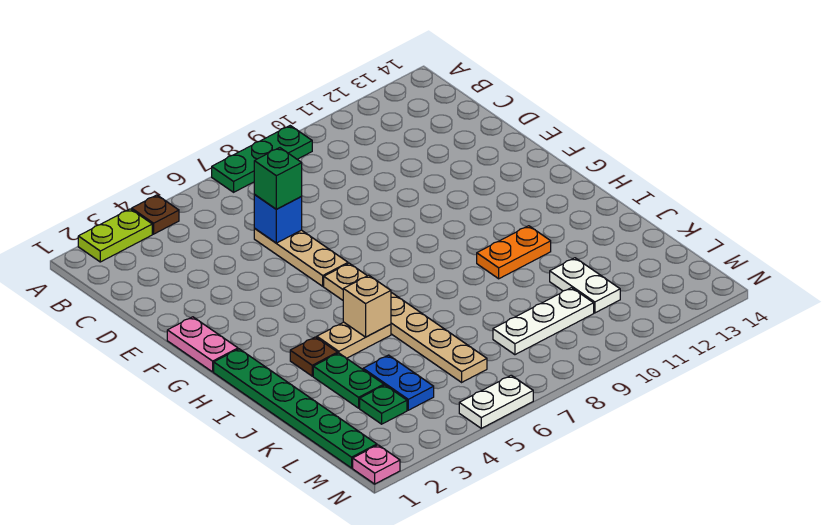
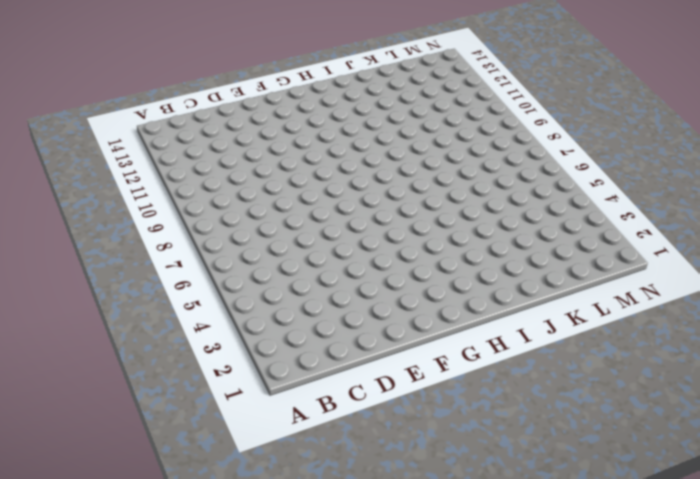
none -> lime 1x2 plate [78,209,152,262]
none -> brown 1x1 plate [132,195,179,234]
none -> green 1x3 plate [212,126,312,192]

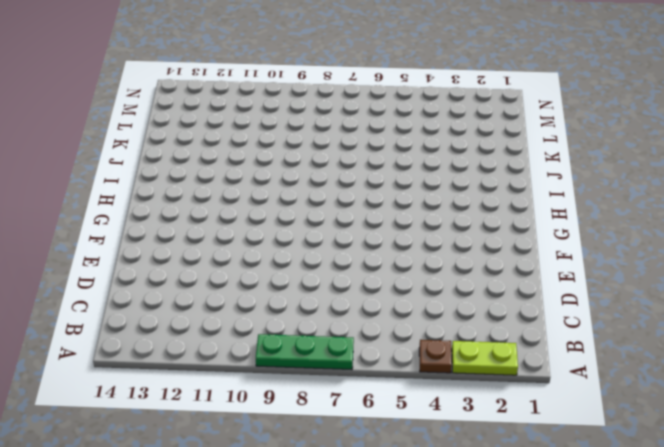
none -> tan 1x3 plate [254,229,348,286]
none -> pink 1x2 plate [167,317,238,372]
none -> tan 1x6 plate [324,263,487,382]

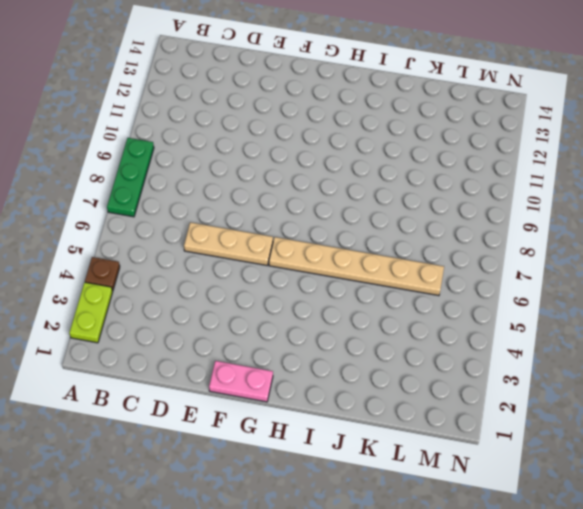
none -> green 1x6 plate [214,349,377,468]
none -> brown 1x1 plate [290,337,338,376]
none -> tan 1x2 plate [317,322,391,358]

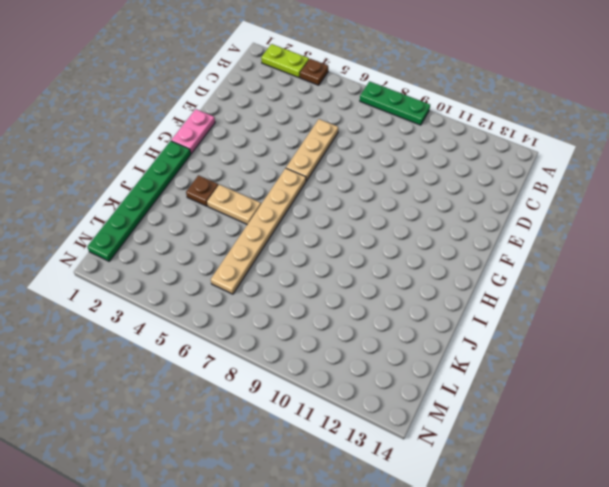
none -> orange 1x2 plate [477,226,551,279]
none -> green 1x2 plate [313,353,384,408]
none -> blue 1x2 plate [363,355,434,410]

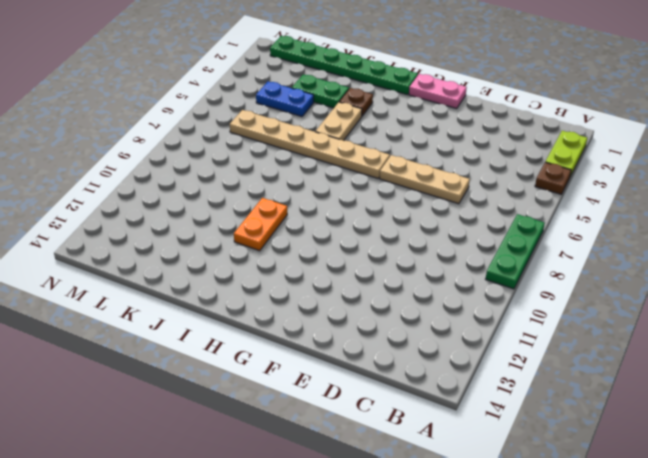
none -> white 1x2 plate [550,258,620,313]
none -> green 1x1 plate [360,385,407,424]
none -> white 1x3 plate [493,288,594,355]

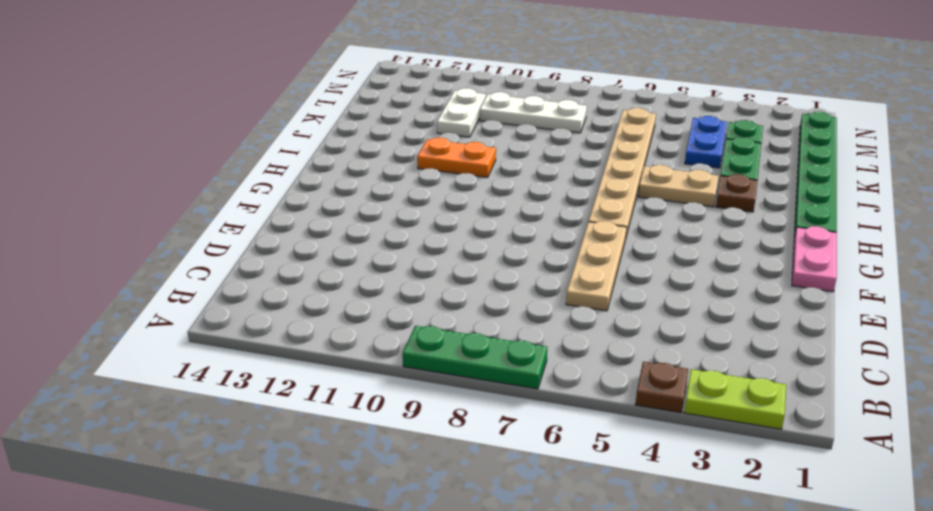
none -> pink 1x1 plate [353,445,400,484]
none -> white 1x2 plate [459,375,533,428]
none -> blue 1x1 brick [254,194,302,243]

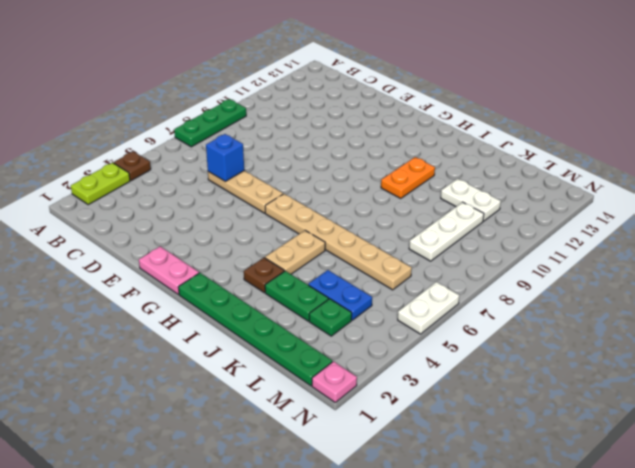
none -> tan 1x1 brick [343,275,391,337]
none -> green 1x1 brick [254,148,302,209]

